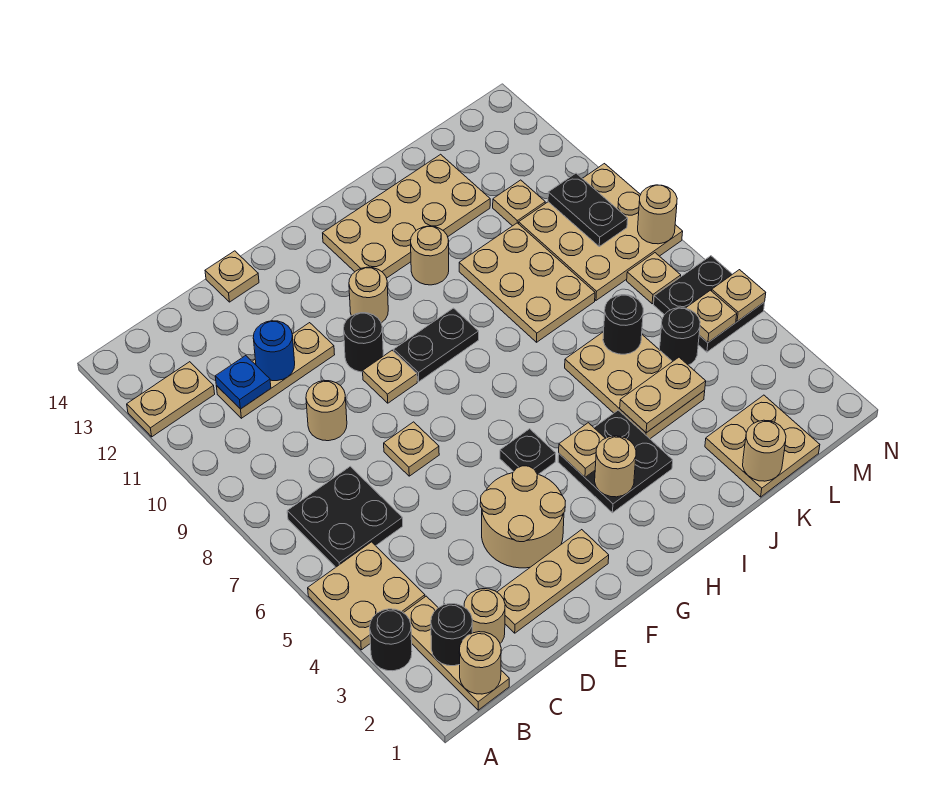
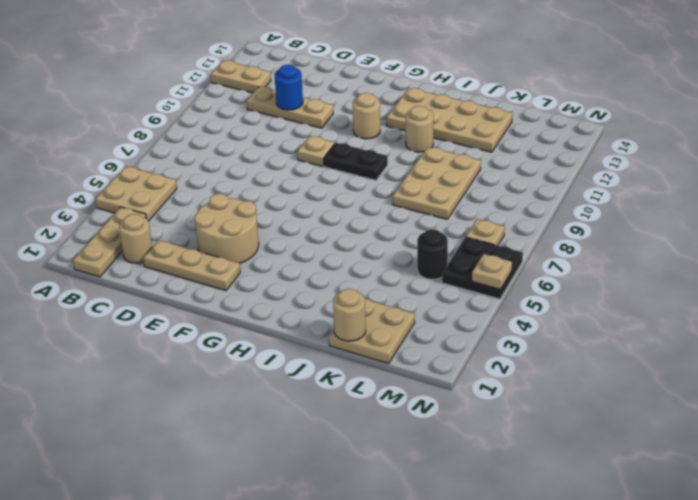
none -> black 1x1 round brick [370,609,412,671]
none -> black 2x2 plate [287,466,403,567]
none -> tan 1x1 round brick [306,381,347,441]
none -> tan 1x1 plate [384,422,439,476]

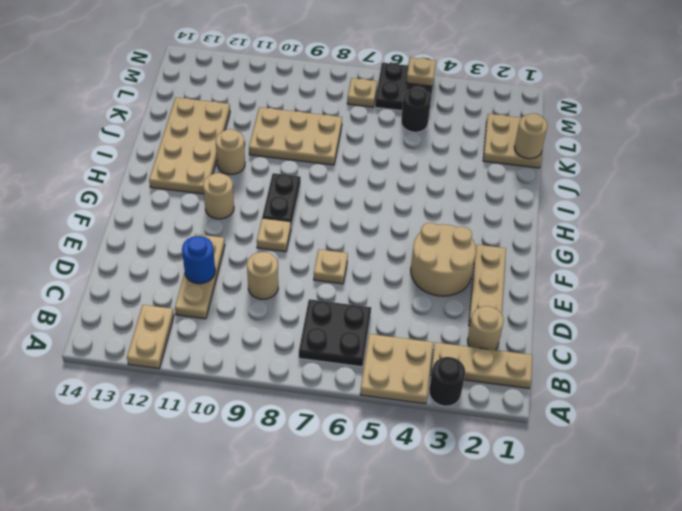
none -> tan 1x1 plate [205,251,259,302]
none -> black 1x1 round brick [344,313,383,372]
none -> black 1x1 plate [500,429,556,474]
none -> black 2x2 plate [558,410,673,513]

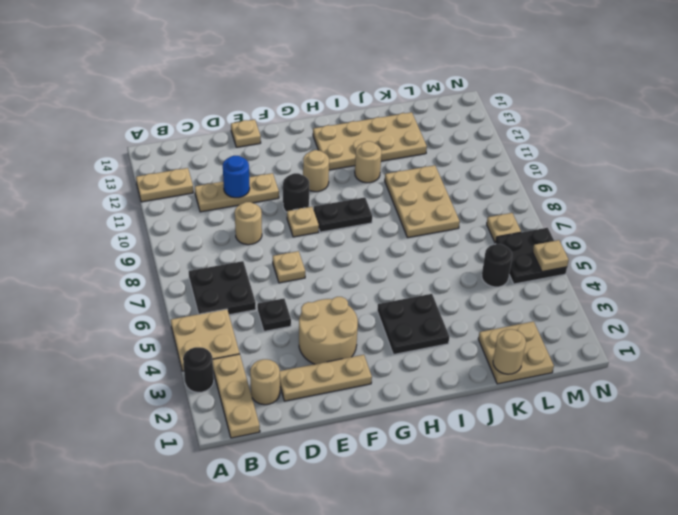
black 1x1 plate [257,299,291,331] -> black 1x1 plate moved to [500,429,556,474]
none -> tan 2x3 plate [565,332,705,439]
none -> tan 3x3 plate [519,164,683,300]
none -> tan 1x1 plate [493,180,545,226]
none -> tan 1x1 round brick [459,632,501,694]

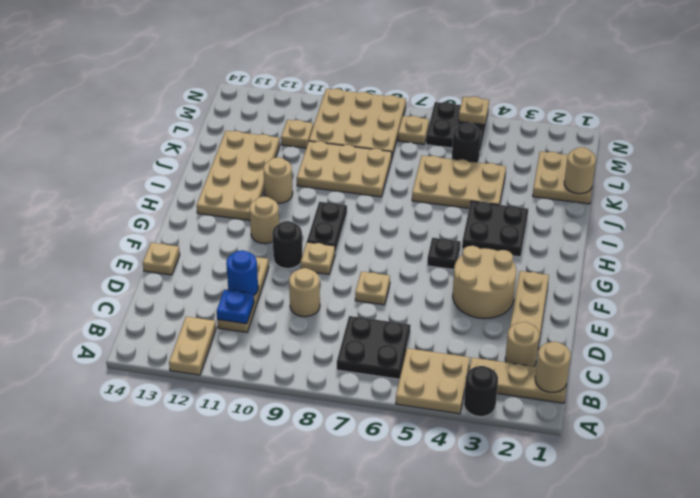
none -> black 1x1 round brick [431,604,472,666]
none -> tan 1x1 round brick [595,436,636,497]
none -> tan 1x1 plate [559,423,605,477]
none -> tan 1x2 plate [620,357,706,433]

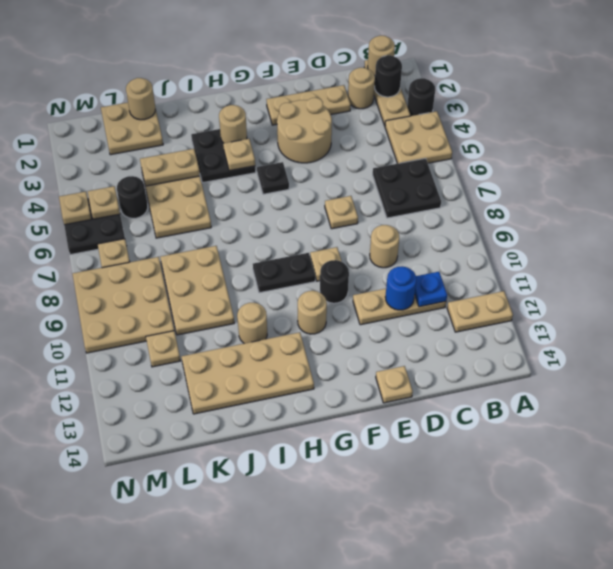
none -> black 1x1 round brick [603,295,643,354]
none -> black 1x2 plate [548,173,628,246]
none -> tan 1x1 round brick [638,185,677,244]

